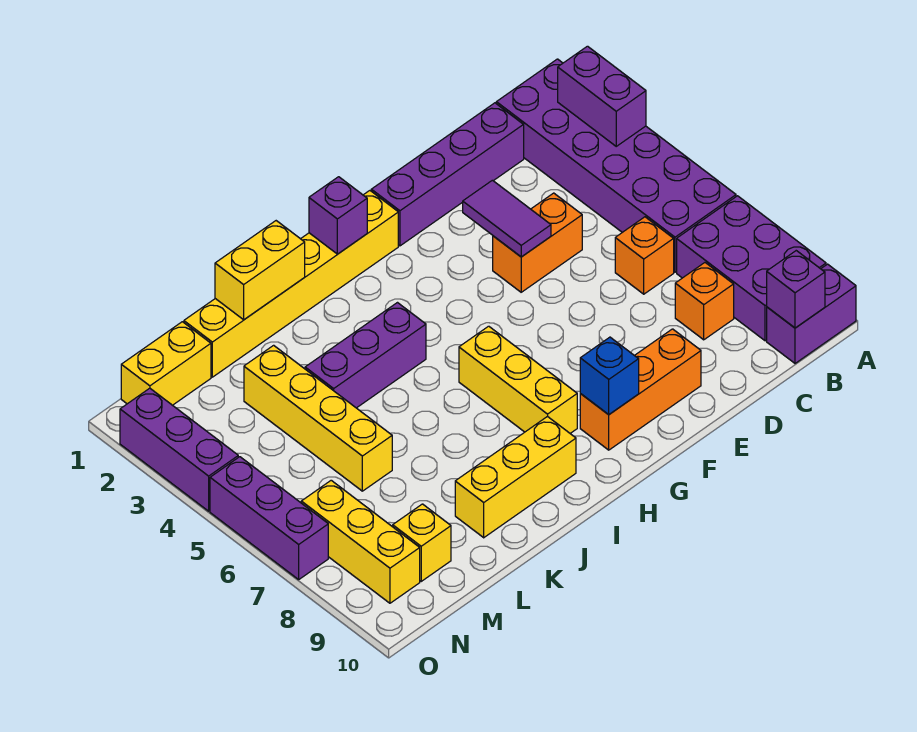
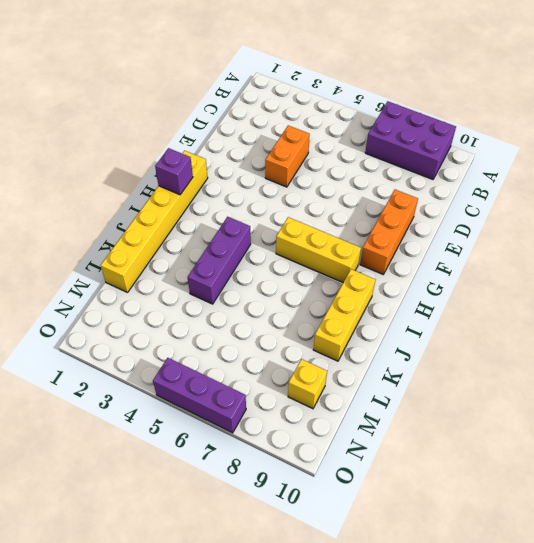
none -> purple 2x6 brick [496,59,736,272]
none -> purple 1x2 brick [767,264,856,363]
none -> purple 1x4 brick [371,103,524,246]

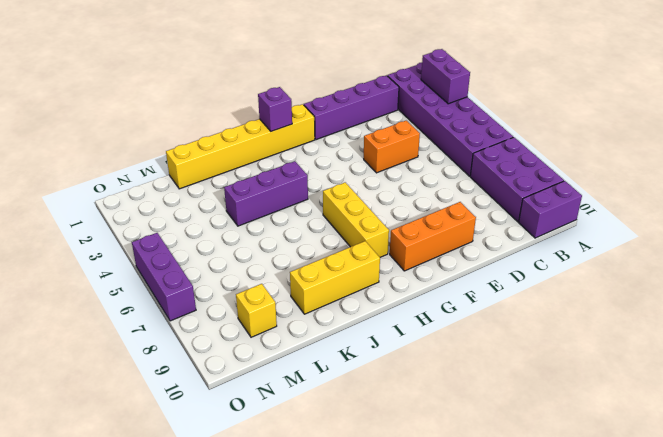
none -> orange 1x1 brick [615,217,674,294]
none -> orange 1x1 brick [675,263,734,340]
none -> yellow 1x4 brick [244,345,392,491]

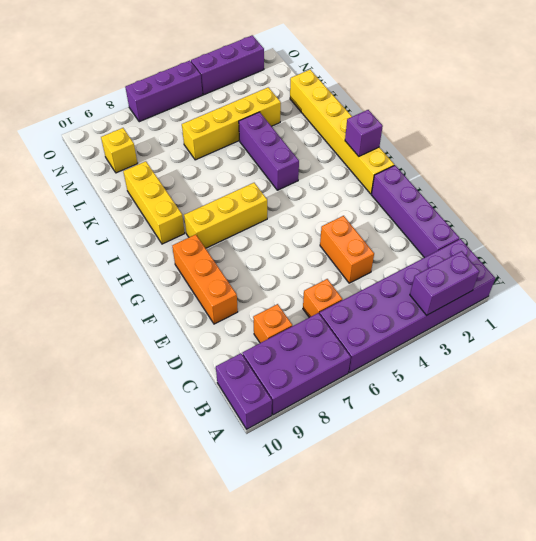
none -> yellow 1x2 brick [121,322,211,405]
none -> yellow 1x3 brick [301,480,420,603]
none -> purple 1x1 brick [767,251,825,328]

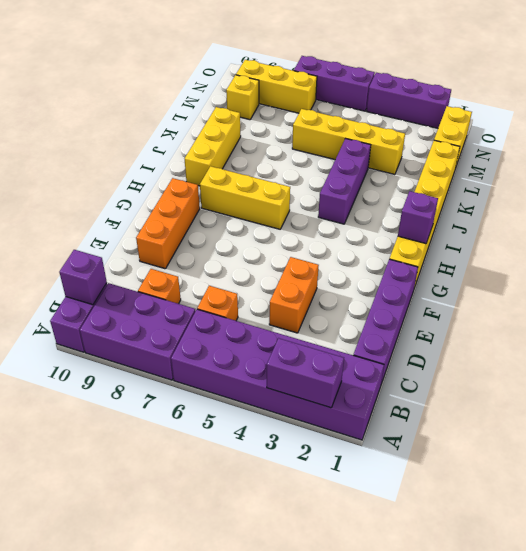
none -> purple 1x2 tile [463,180,551,257]
none -> blue 1x1 brick [580,337,639,415]
none -> yellow 1x2 brick [215,221,305,320]

